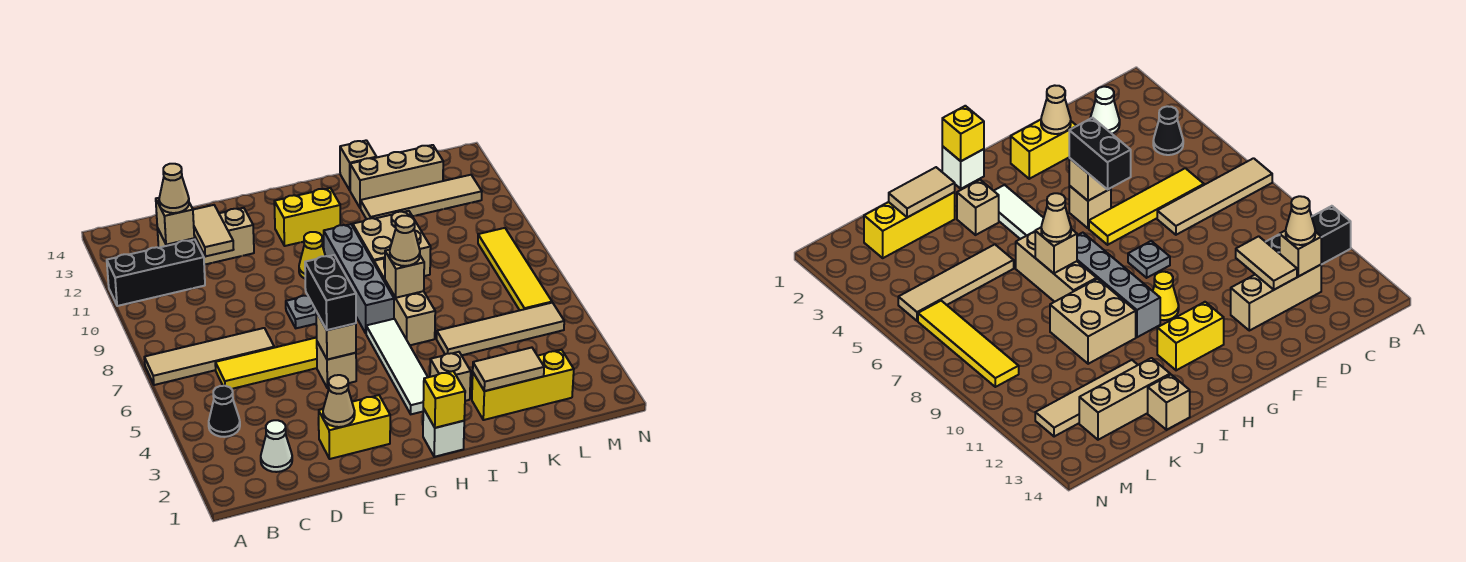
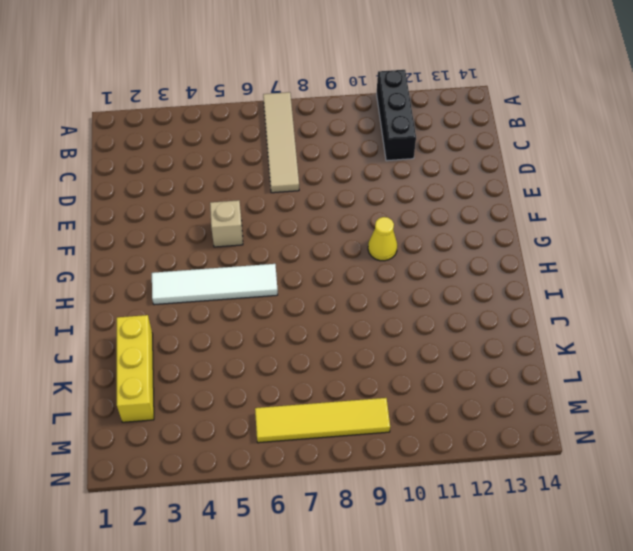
none -> black 1x1 cone [209,386,240,437]
none -> white 1x1 cone [261,420,292,472]
none -> yellow 1x4 tile [215,338,317,389]
none -> tan 1x3 brick [157,208,254,265]

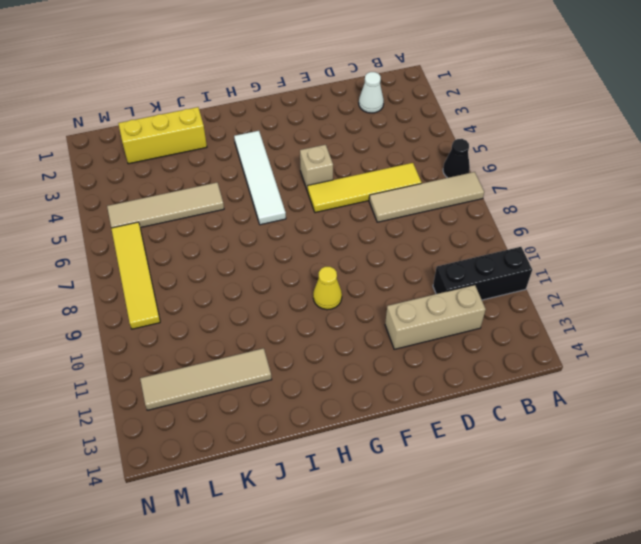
black 1x1 cone [443,139,470,178] -> black 1x1 cone moved to [209,386,240,437]
none -> yellow 1x2 brick [318,395,390,459]
none -> grey 1x1 plate [286,296,316,328]
none -> yellow 1x2 brick [274,188,340,246]
none -> white 1x1 brick [423,408,464,457]

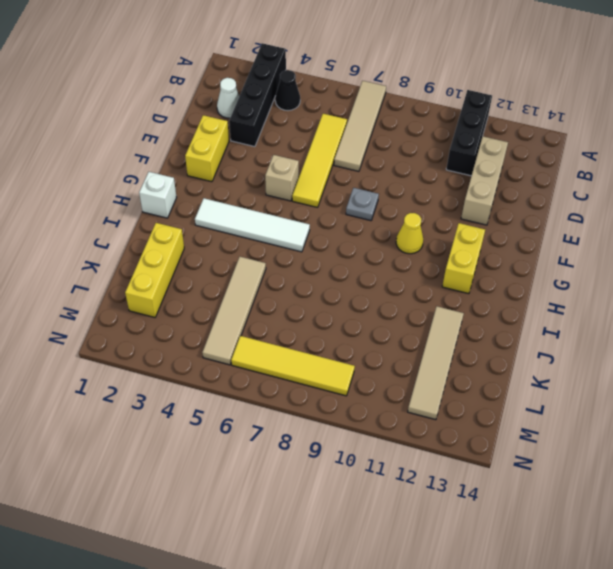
black 1x4 brick [229,43,286,147] -> none
none -> grey 1x4 brick [323,224,394,333]
none -> tan 1x1 brick [430,352,471,401]
none -> tan 1x3 brick [374,258,435,345]
none -> tan 2x2 brick [353,211,431,276]

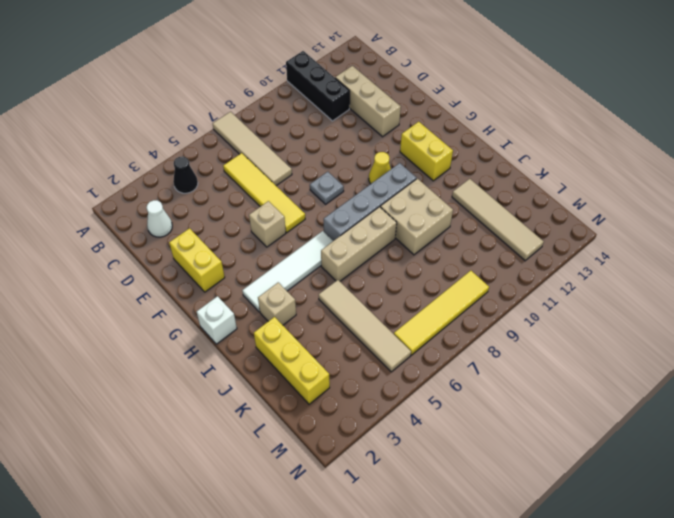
none -> tan 1x3 brick [350,145,443,208]
none -> tan 1x1 brick [340,140,377,190]
none -> tan 1x1 brick [156,198,194,245]
none -> tan 1x2 tile [193,205,234,256]

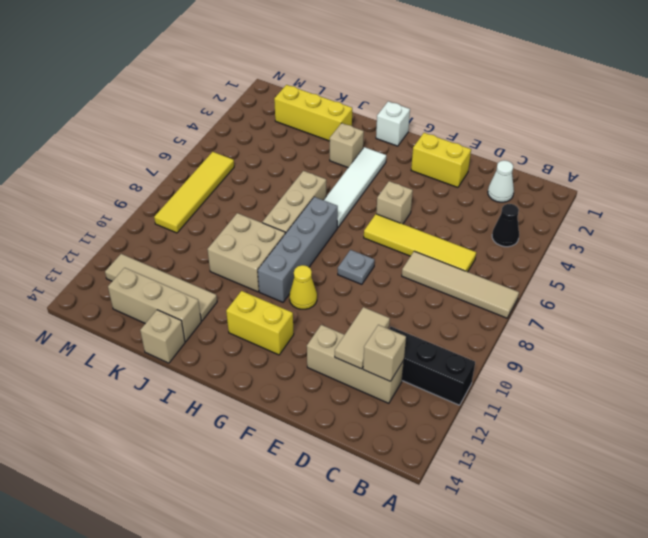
none -> tan 1x4 tile [437,303,564,355]
none -> tan 1x1 cone [323,375,355,427]
none -> tan 1x1 brick [316,312,356,360]
none -> yellow 1x1 brick [423,371,465,428]

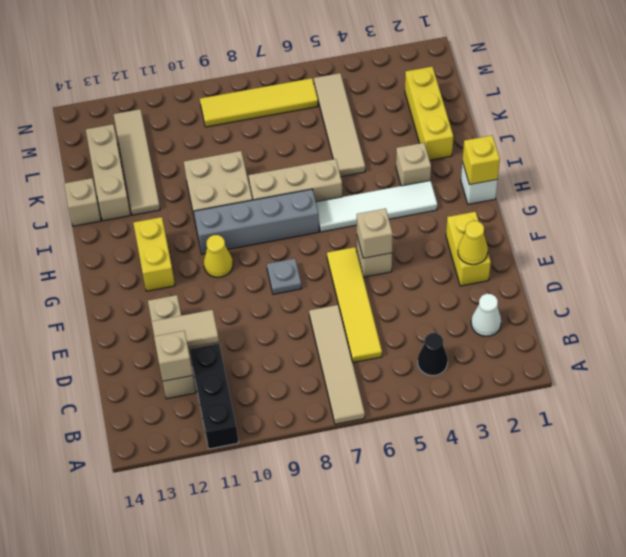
yellow 1x1 cone [458,221,488,265] -> tan 1x1 cone [323,375,355,427]
none -> tan 1x1 brick [385,250,424,298]
none -> tan 1x2 tile [473,348,544,391]
none -> tan 1x1 cone [159,164,189,213]
none -> black 1x2 brick [305,255,356,330]

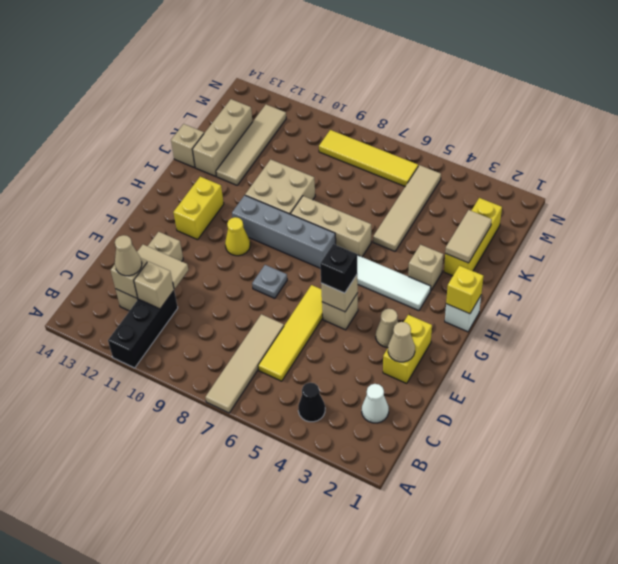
tan 1x1 brick [134,261,174,309] -> tan 1x1 brick moved to [385,250,424,298]
tan 1x1 cone [376,309,398,348] -> tan 1x1 cone moved to [390,216,420,266]
black 1x1 brick [320,244,357,293] -> black 1x2 brick [305,255,356,330]

